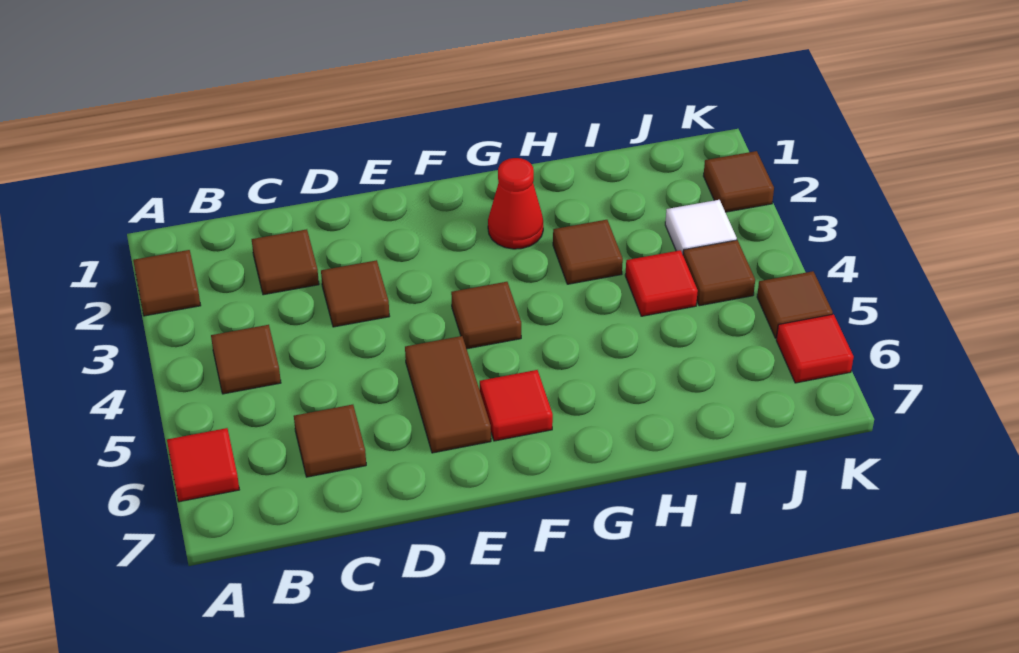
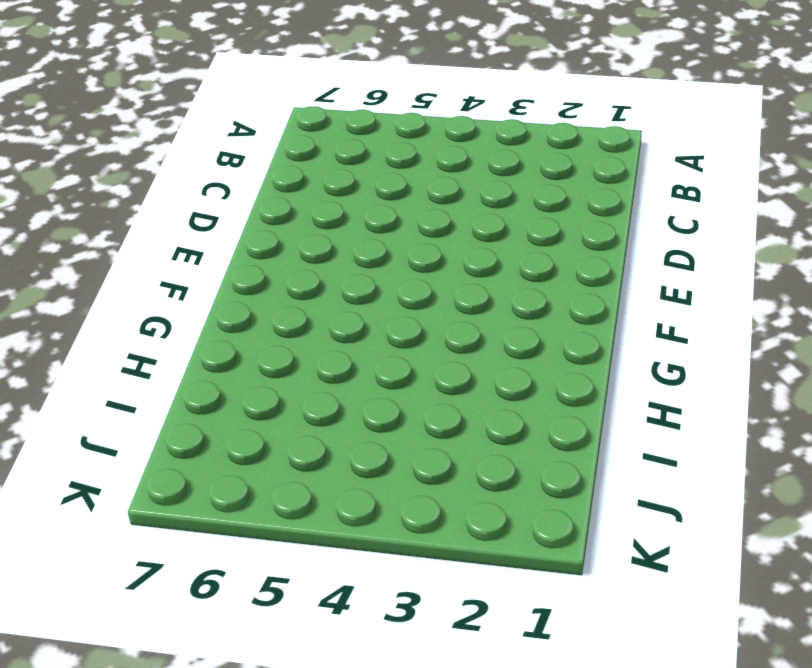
none -> brown 1x1 tile [133,250,201,316]
none -> red 1x1 tile [167,428,239,502]
none -> brown 1x1 tile [211,325,281,394]

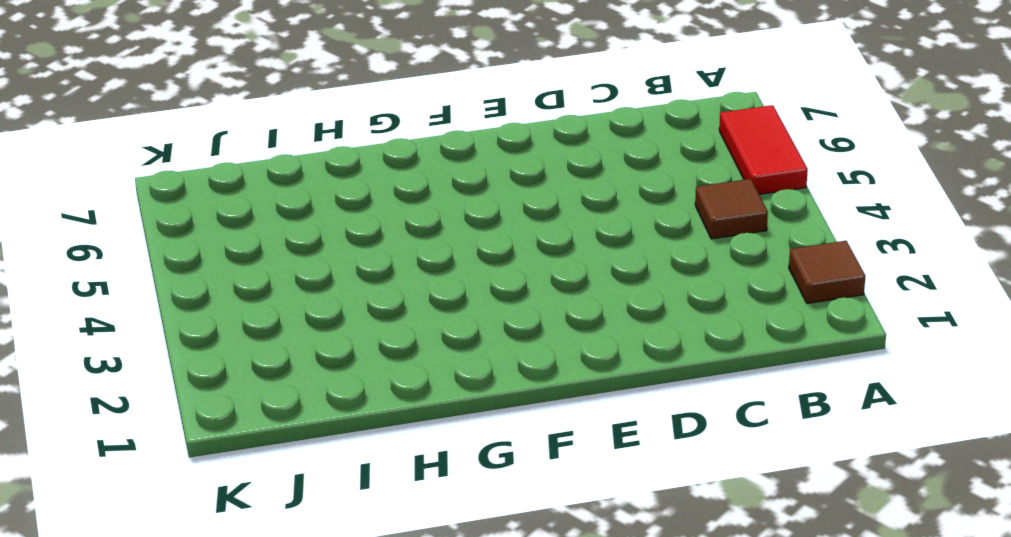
red 1x2 tile [719,105,808,194] -> red 1x1 tile [167,428,239,502]
none -> brown 1x1 tile [252,229,319,295]
none -> brown 1x1 tile [294,405,366,477]
none -> brown 1x1 tile [321,260,390,327]

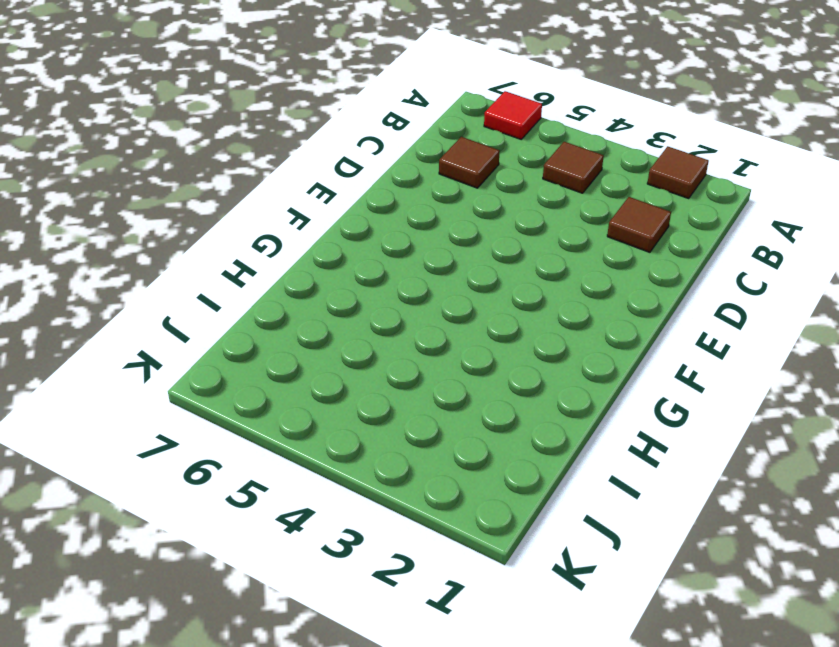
none -> brown 1x1 tile [321,260,390,327]
none -> brown 1x2 tile [405,336,491,453]
none -> brown 1x1 tile [451,282,521,349]

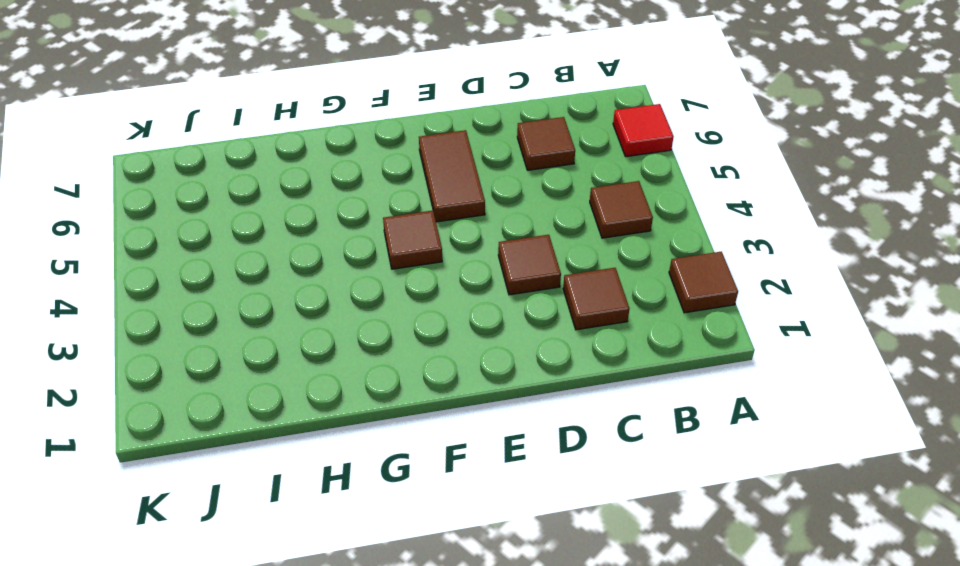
none -> red 1x1 tile [480,370,553,441]
none -> red 1x1 cone [488,158,543,249]
none -> brown 1x1 tile [553,220,623,284]

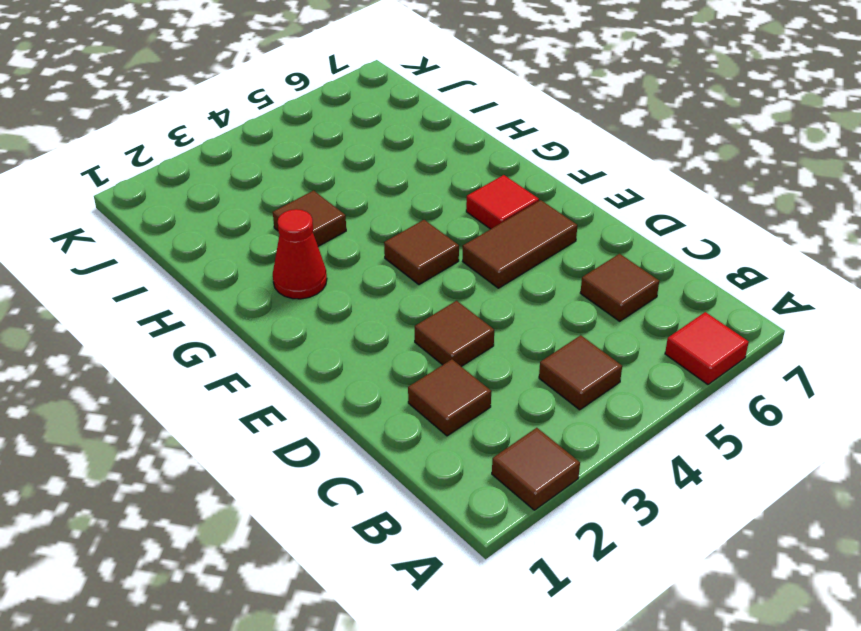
none -> red 1x1 tile [625,250,698,316]
none -> white 1x1 tile [665,200,737,254]
none -> brown 1x1 tile [683,240,755,306]

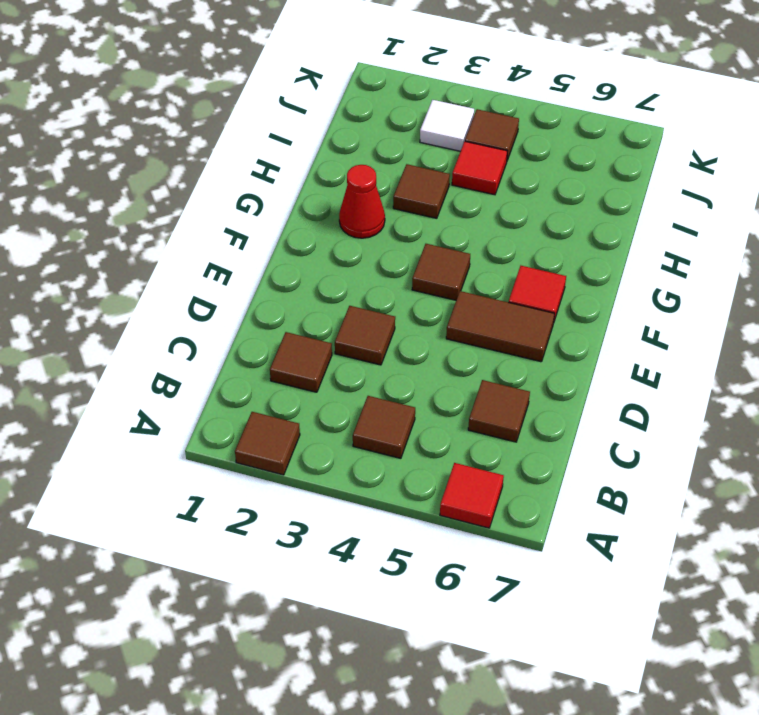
none -> brown 1x1 tile [704,151,774,212]
none -> brown 1x1 tile [757,271,833,338]
none -> red 1x1 tile [776,314,854,383]

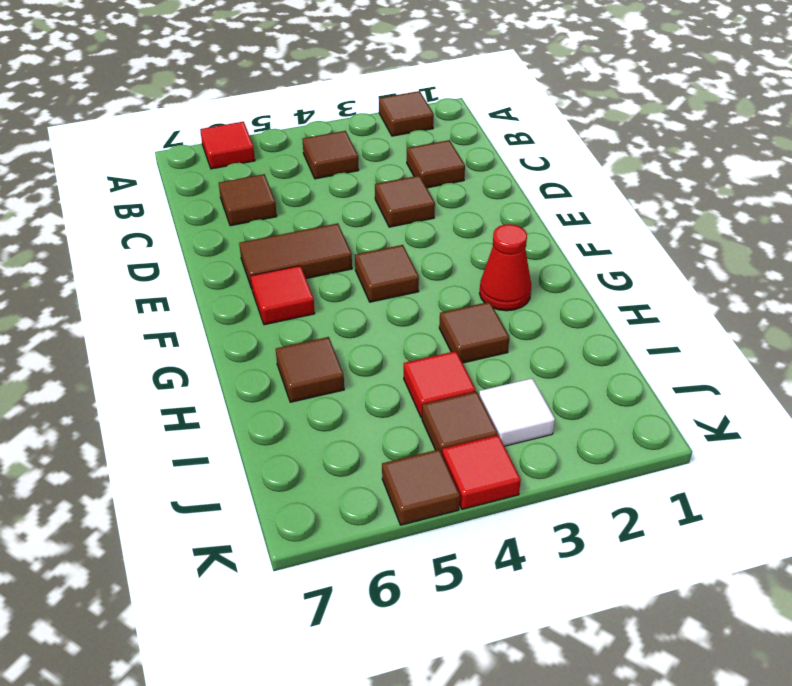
brown 1x1 tile [276,337,344,402] -> brown 1x1 tile moved to [704,151,774,212]
red 1x1 tile [442,435,521,509] -> red 1x1 tile moved to [776,314,854,383]

